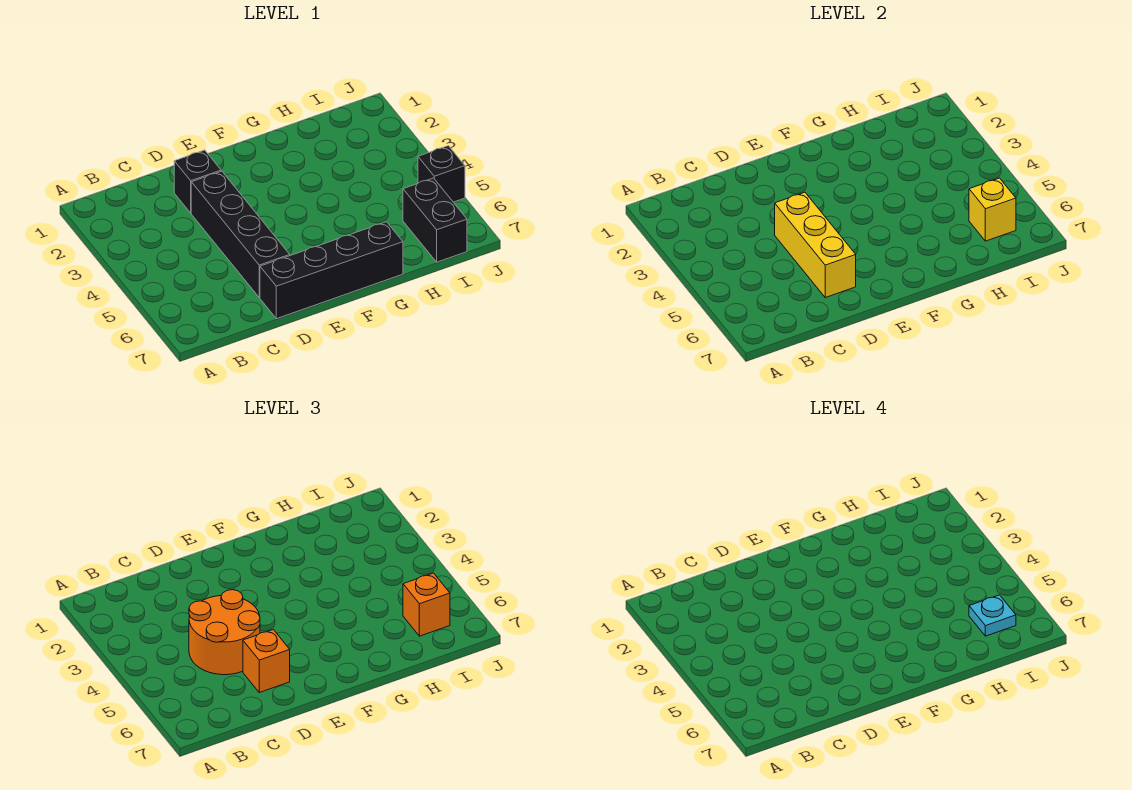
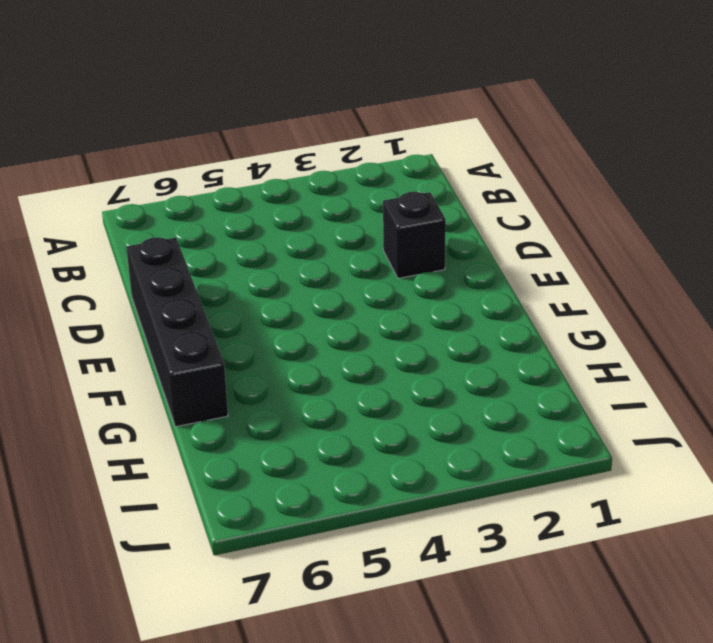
none -> black 1x4 brick [191,171,290,298]
none -> black 1x2 brick [403,178,467,262]

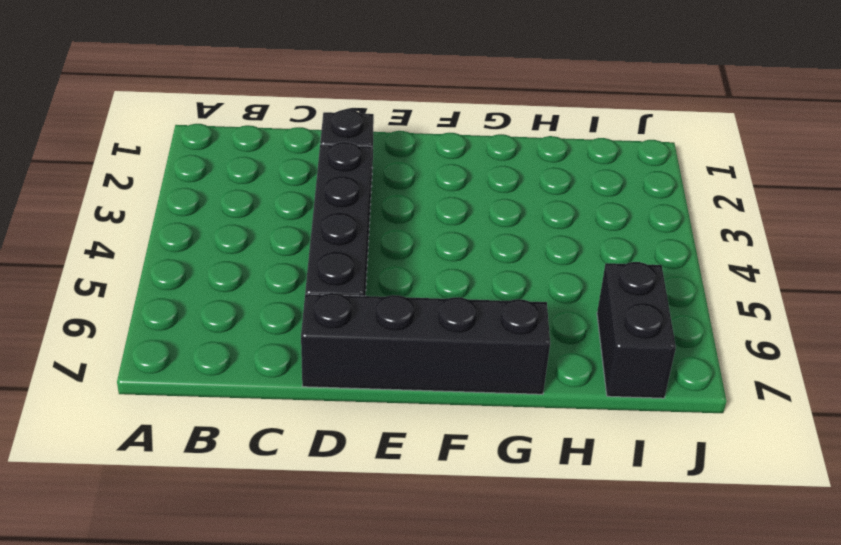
none -> black 1x1 brick [418,146,465,202]
none -> yellow 1x3 brick [775,192,856,298]

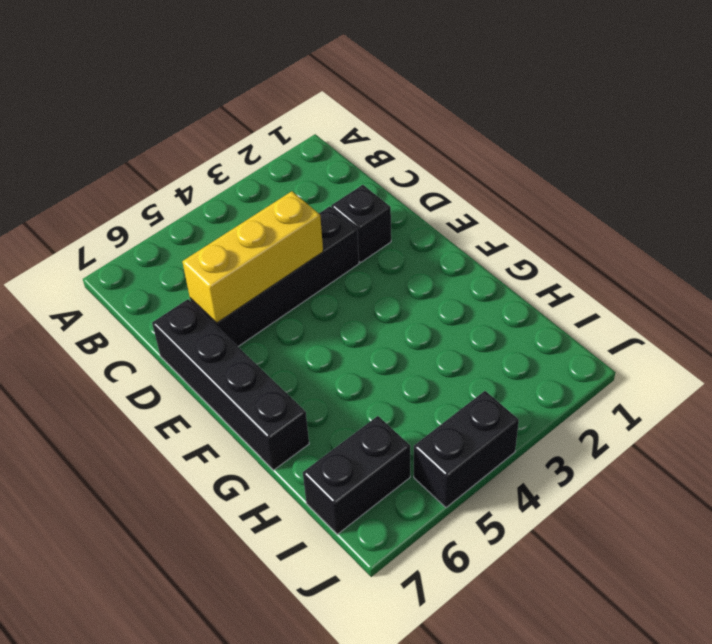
black 1x2 brick [414,391,519,508] -> black 1x1 brick [418,146,465,202]
none -> yellow 1x1 brick [969,178,1016,241]
none -> orange 2x2 round brick [189,590,260,675]

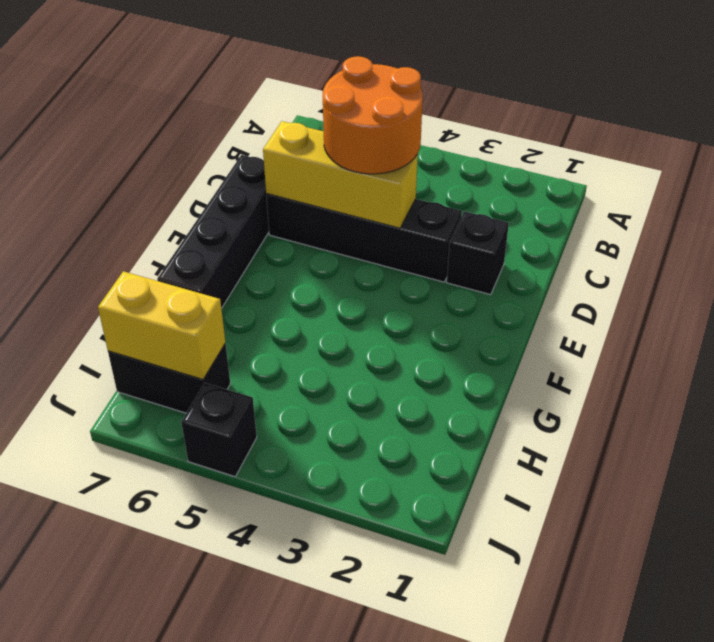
yellow 1x2 brick [98,271,225,379] -> yellow 1x1 brick [969,178,1016,241]
none -> orange 1x1 brick [243,630,290,693]
none -> orange 1x1 brick [403,573,450,636]

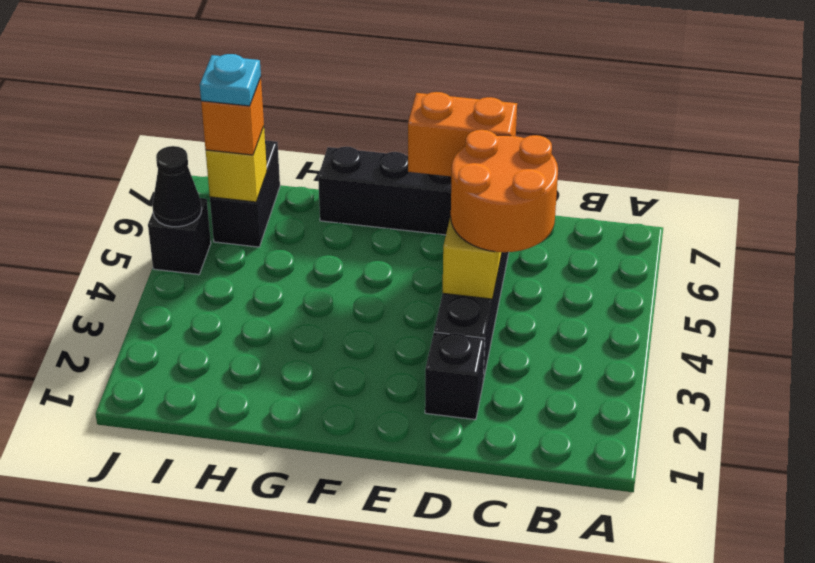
orange 1x2 brick [408,92,517,176] -> orange 1x1 brick [243,630,290,693]
black 1x1 cone [152,146,202,227] -> none

